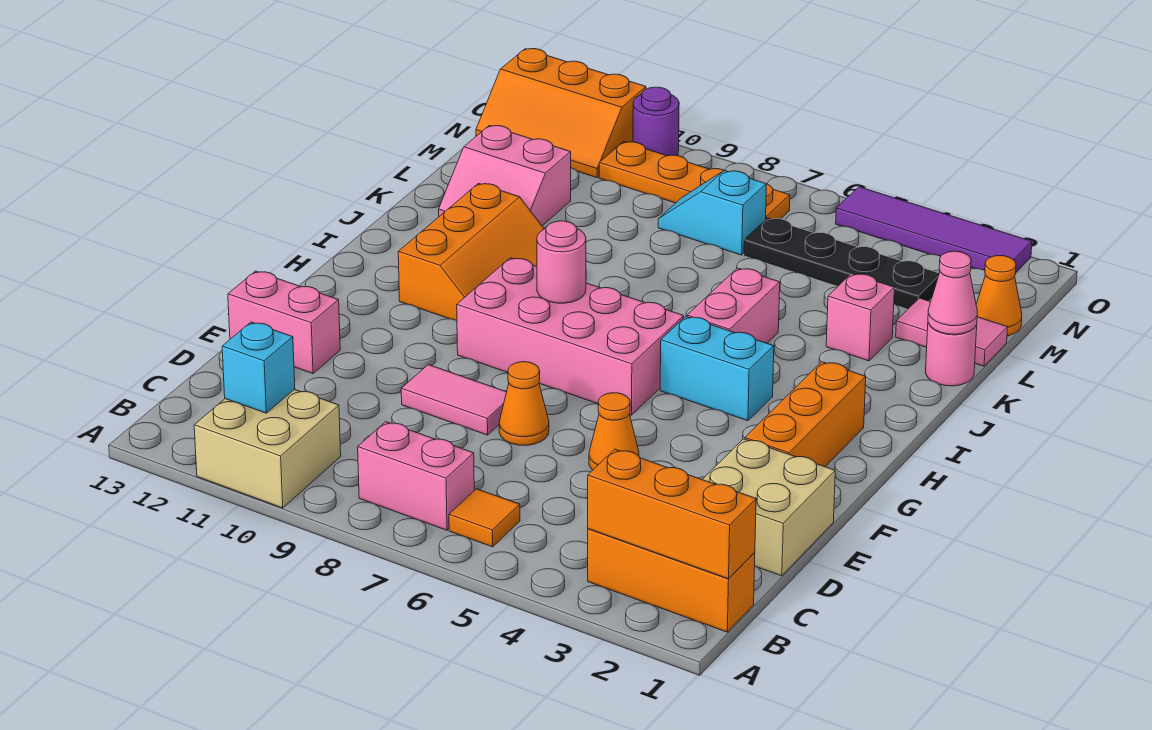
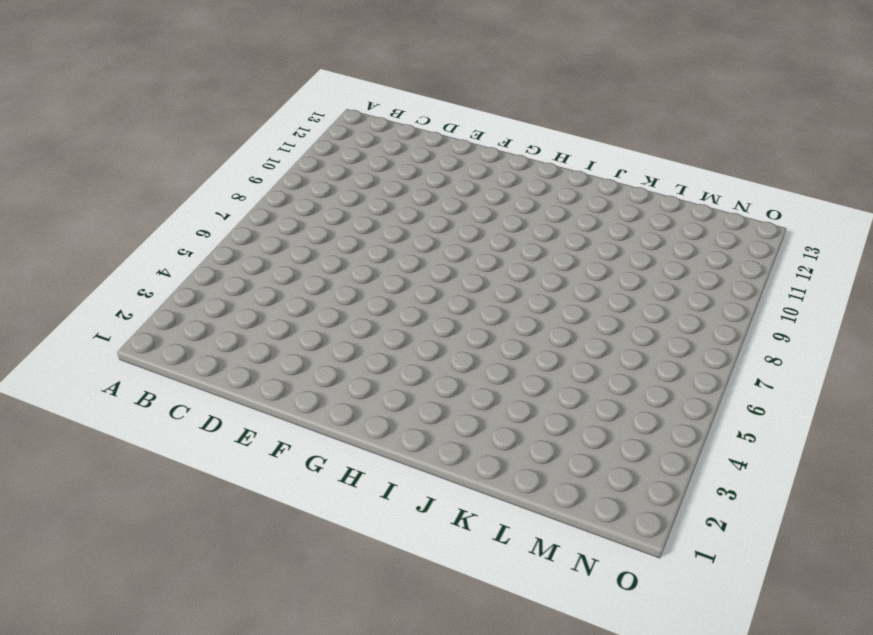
none -> tan 2x2 brick [194,389,341,508]
none -> orange 1x3 brick [588,529,755,632]
none -> orange 1x1 tile [449,489,520,547]

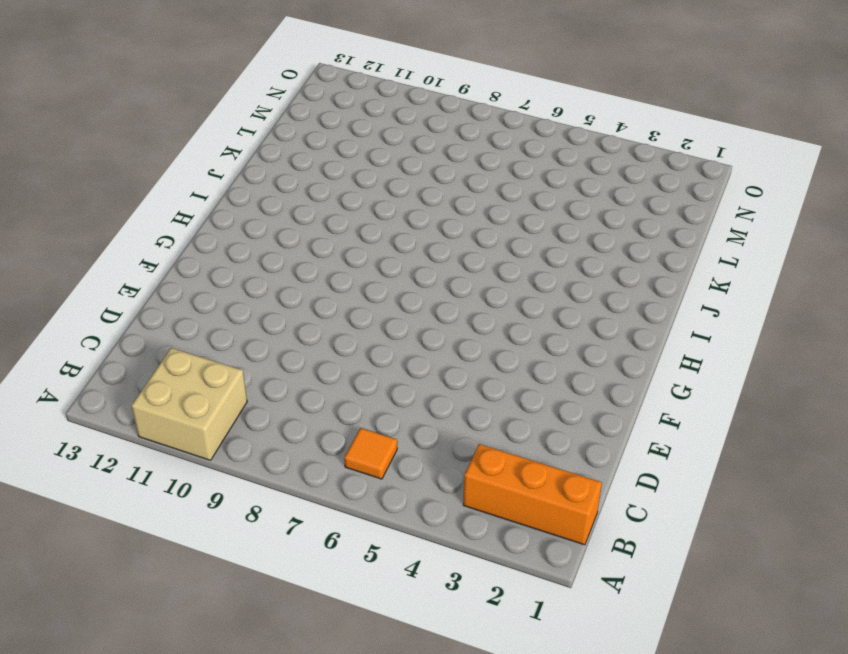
none -> pink 1x2 brick [358,422,474,530]
none -> tan 2x2 brick [702,439,835,576]
none -> orange 1x1 cone [589,393,639,470]

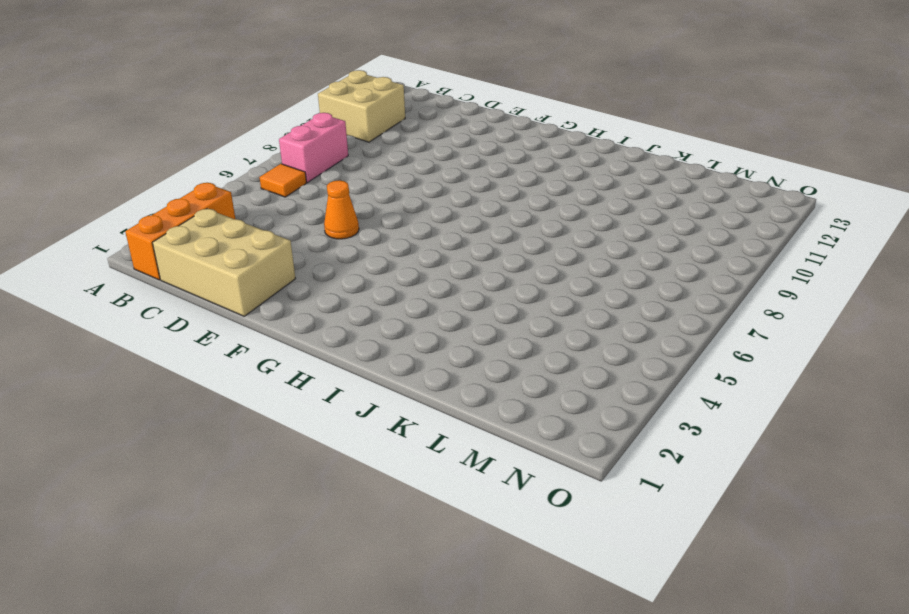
tan 2x3 brick [153,209,296,316] -> tan 2x2 brick [702,439,835,576]
none -> orange 1x1 cone [499,362,549,446]
none -> pink 1x2 tile [401,365,506,435]
none -> pink 1x2 brick [228,271,340,374]

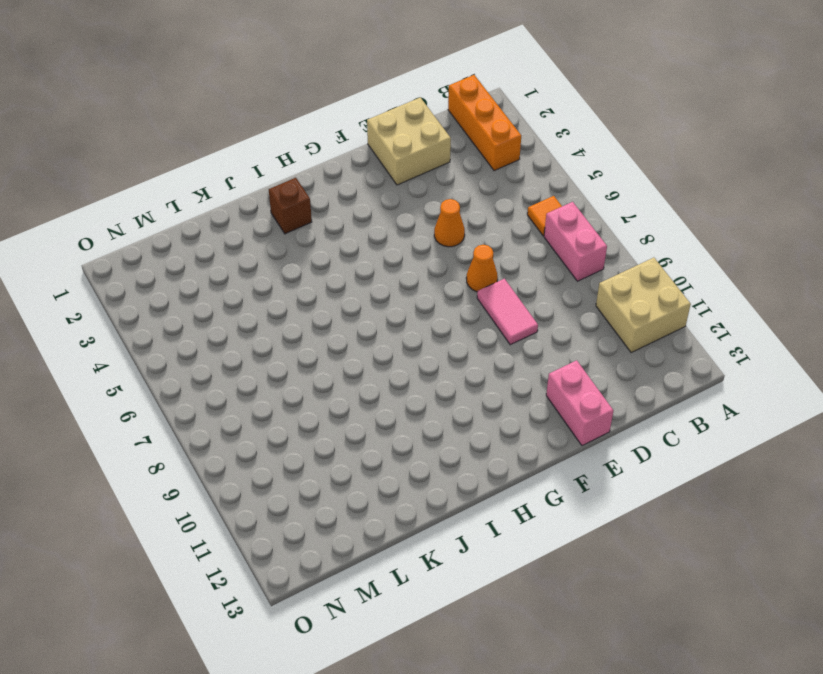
brown 1x1 brick [269,178,312,234] -> none
none -> orange 1x3 brick [745,362,866,467]
none -> pink 2x4 brick [457,258,684,415]
none -> cyan 1x2 brick [660,317,774,421]

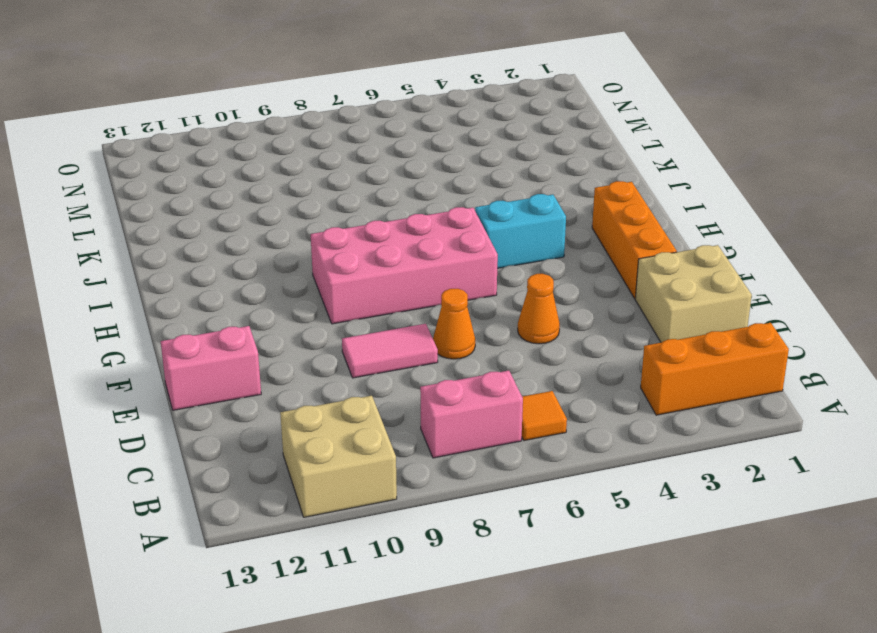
none -> orange 2x3 slope [398,183,544,320]
none -> pink 1x2 brick [687,268,780,343]
none -> pink 1x1 round brick [926,323,977,386]

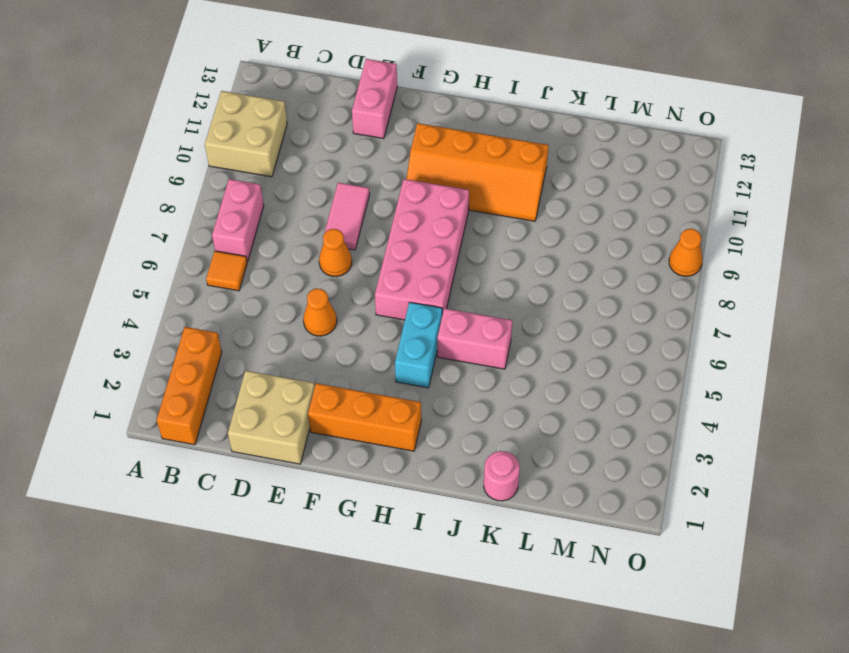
orange 2x4 slope [407,123,549,221] -> orange 2x3 slope [398,183,544,320]
orange 1x1 cone [669,229,702,276] -> orange 1x1 cone moved to [976,256,1022,336]
none -> pink 1x1 brick [826,273,894,361]
none -> pink 2x2 slope [439,126,571,226]
none -> pink 1x2 tile [896,298,1008,366]

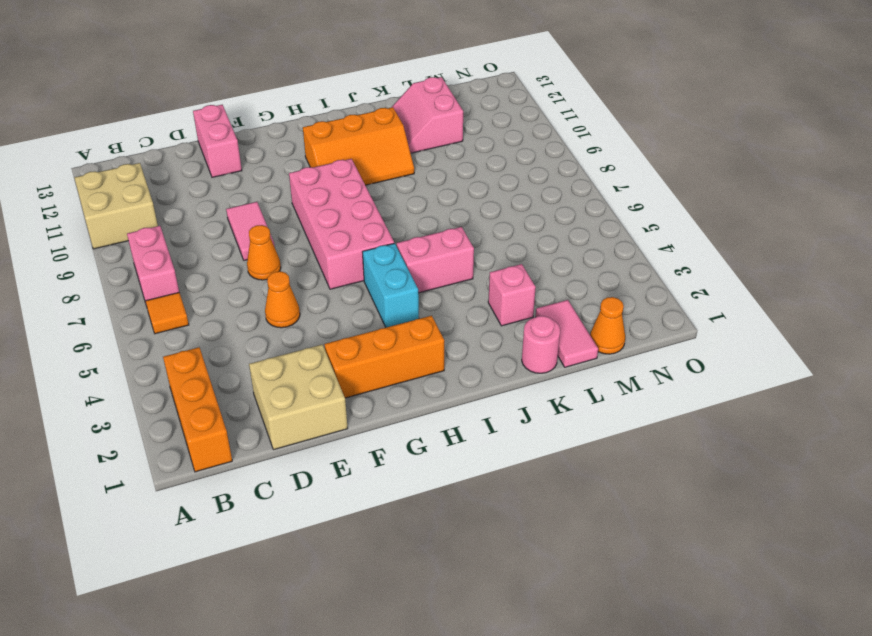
none -> black 1x4 plate [744,218,939,309]
none -> cyan 1x2 slope [658,170,766,255]
none -> orange 1x4 plate [599,142,790,219]

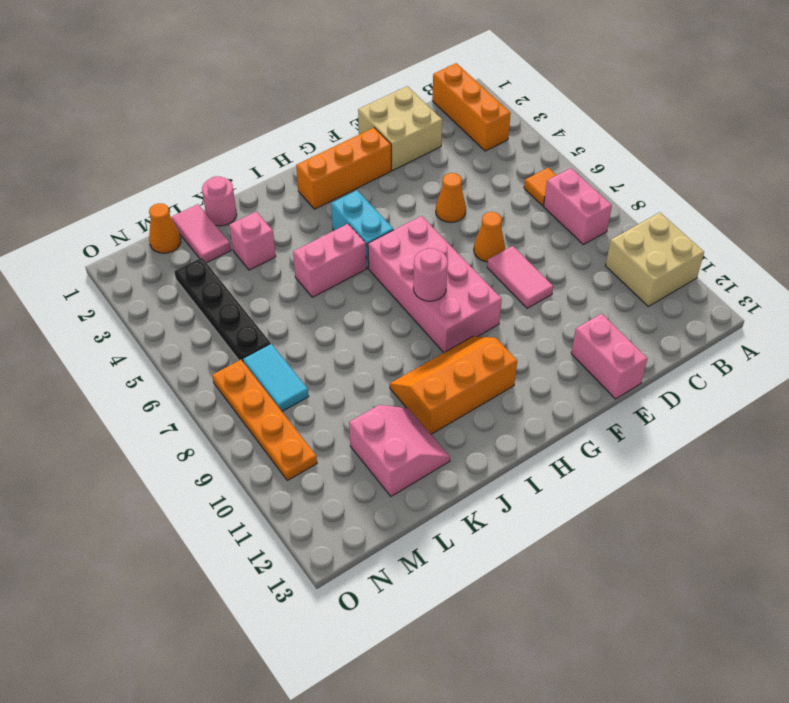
cyan 1x2 tile [243,344,309,411] -> cyan 1x2 slope [658,170,766,255]
none -> orange 2x3 slope [476,49,646,178]
none -> purple 1x4 tile [836,187,1032,272]
none -> purple 1x1 round brick [633,87,679,156]

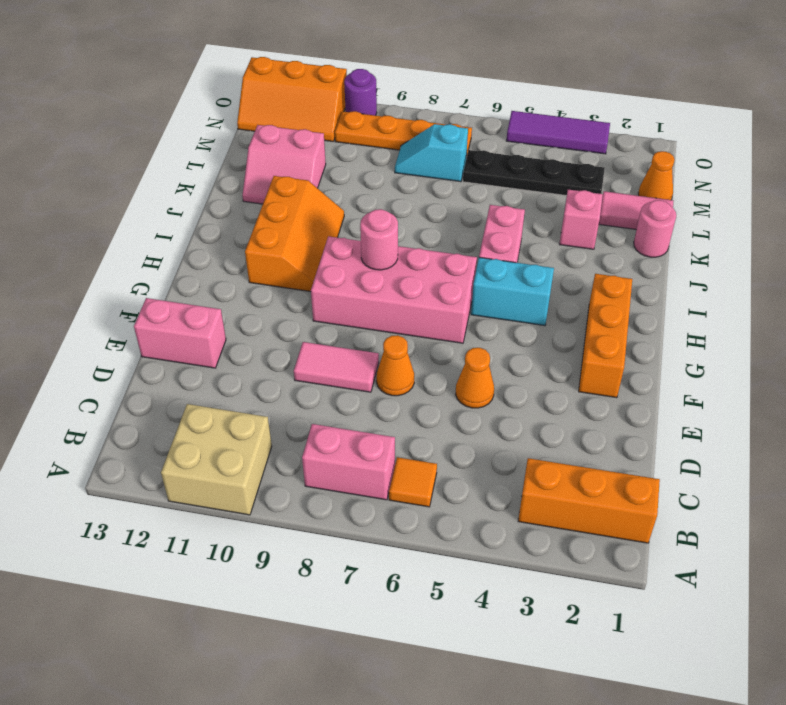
purple 1x3 tile [506,111,610,154] -> purple 1x4 tile [836,187,1032,272]
none -> tan 2x2 brick [702,439,835,576]
none -> orange 1x3 brick [588,449,756,579]
none -> cyan 1x1 brick [222,322,295,413]

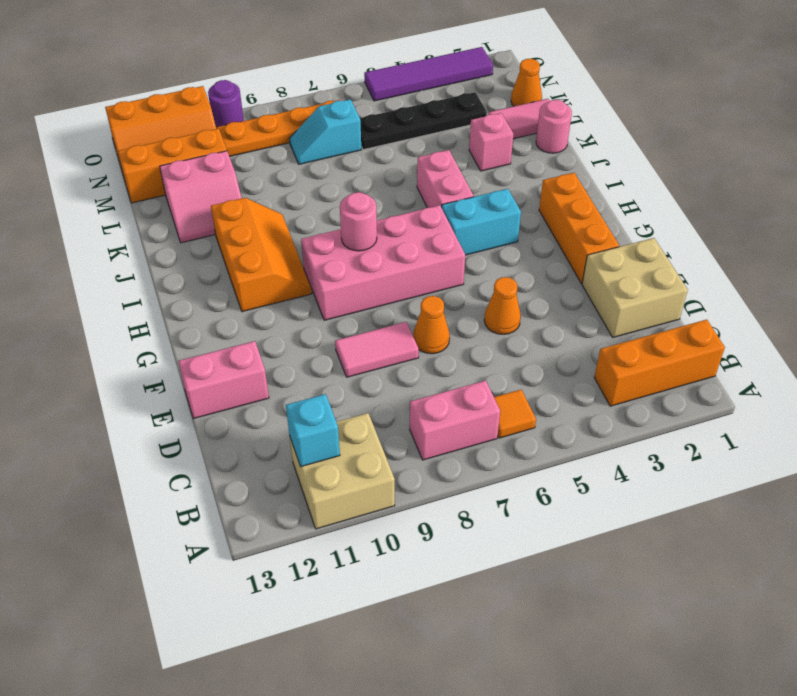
orange 1x3 brick [118,129,227,203] -> orange 1x3 brick moved to [588,449,756,579]
none -> pink 1x1 cone [928,251,977,334]

